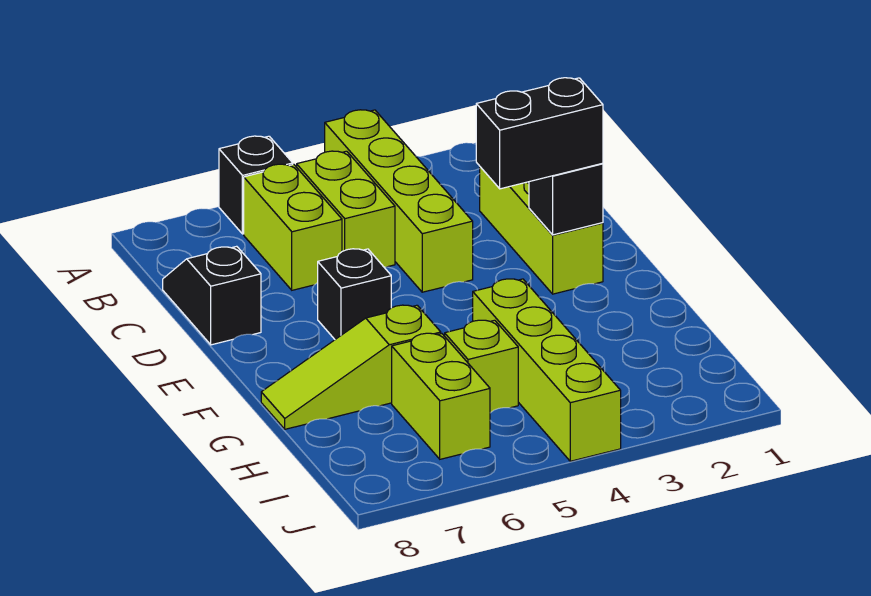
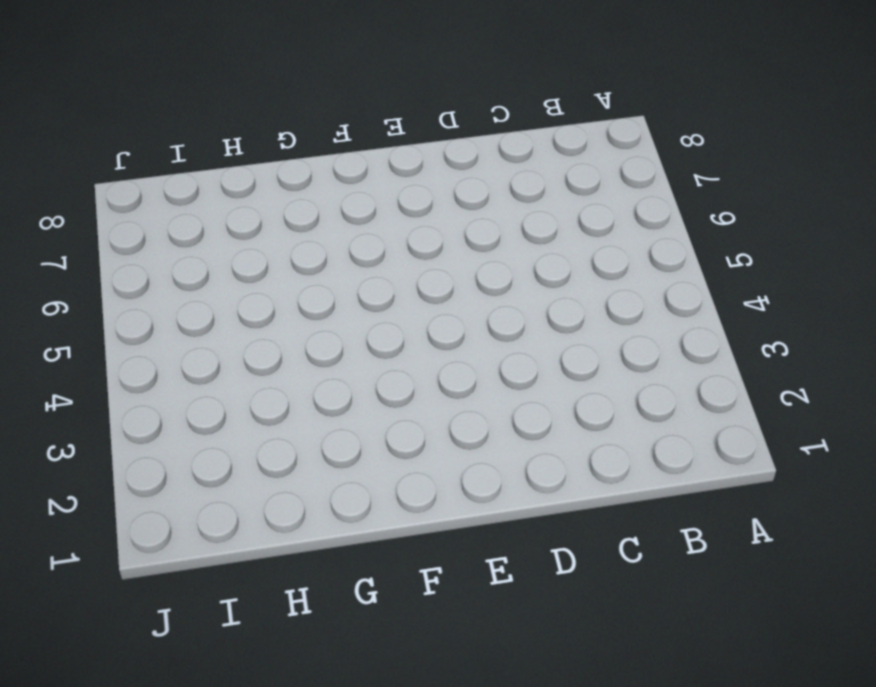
none -> lime 1x4 brick [325,110,473,292]
none -> black 1x1 brick [219,136,293,234]
none -> lime 1x2 brick [297,151,395,267]

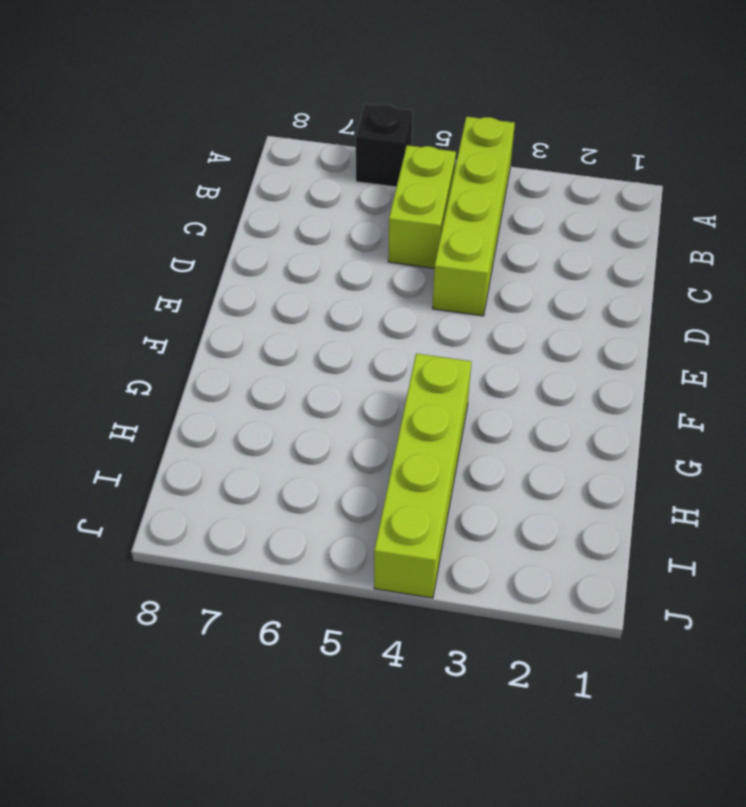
none -> lime 1x2 brick [244,164,342,290]
none -> lime 1x3 brick [480,167,603,294]
none -> black 1x2 slope [163,246,261,345]

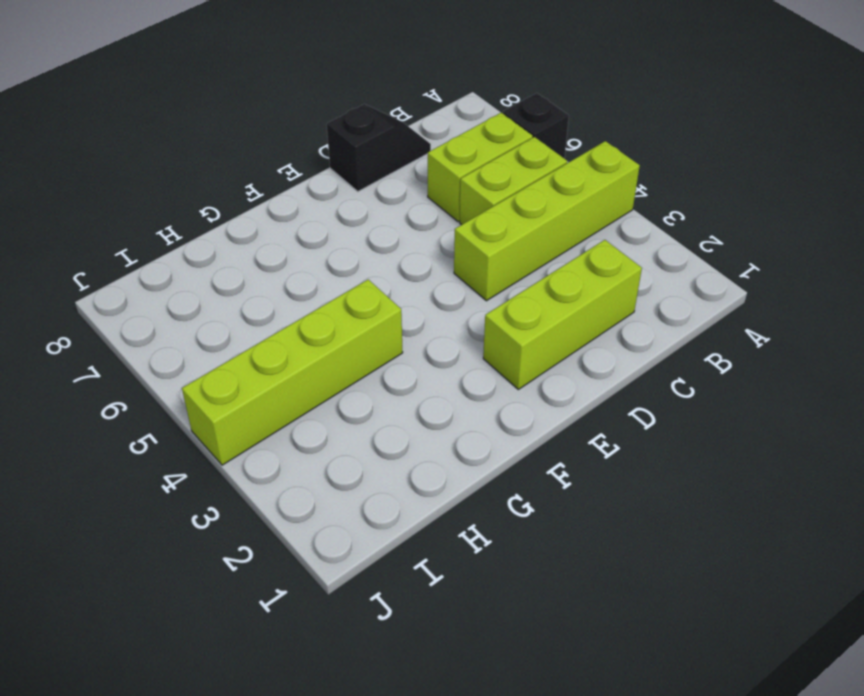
none -> black 1x1 brick [318,249,391,339]
none -> lime 1x3 slope [261,305,441,429]
none -> lime 1x1 brick [445,320,518,413]

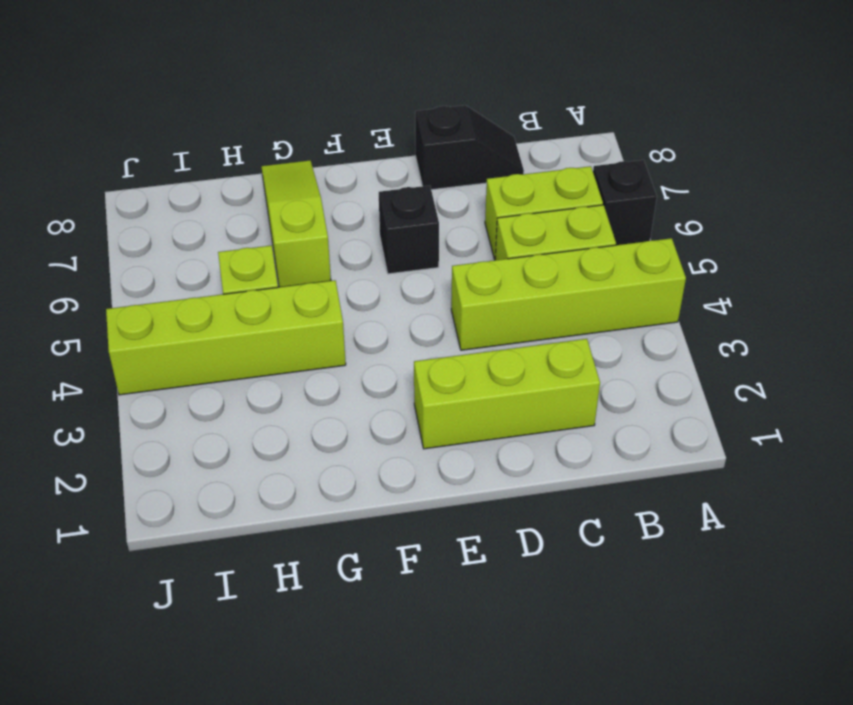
none -> lime 1x2 brick [392,333,490,459]
none -> black 1x1 brick [529,163,603,235]
none -> black 1x2 brick [476,78,603,189]

